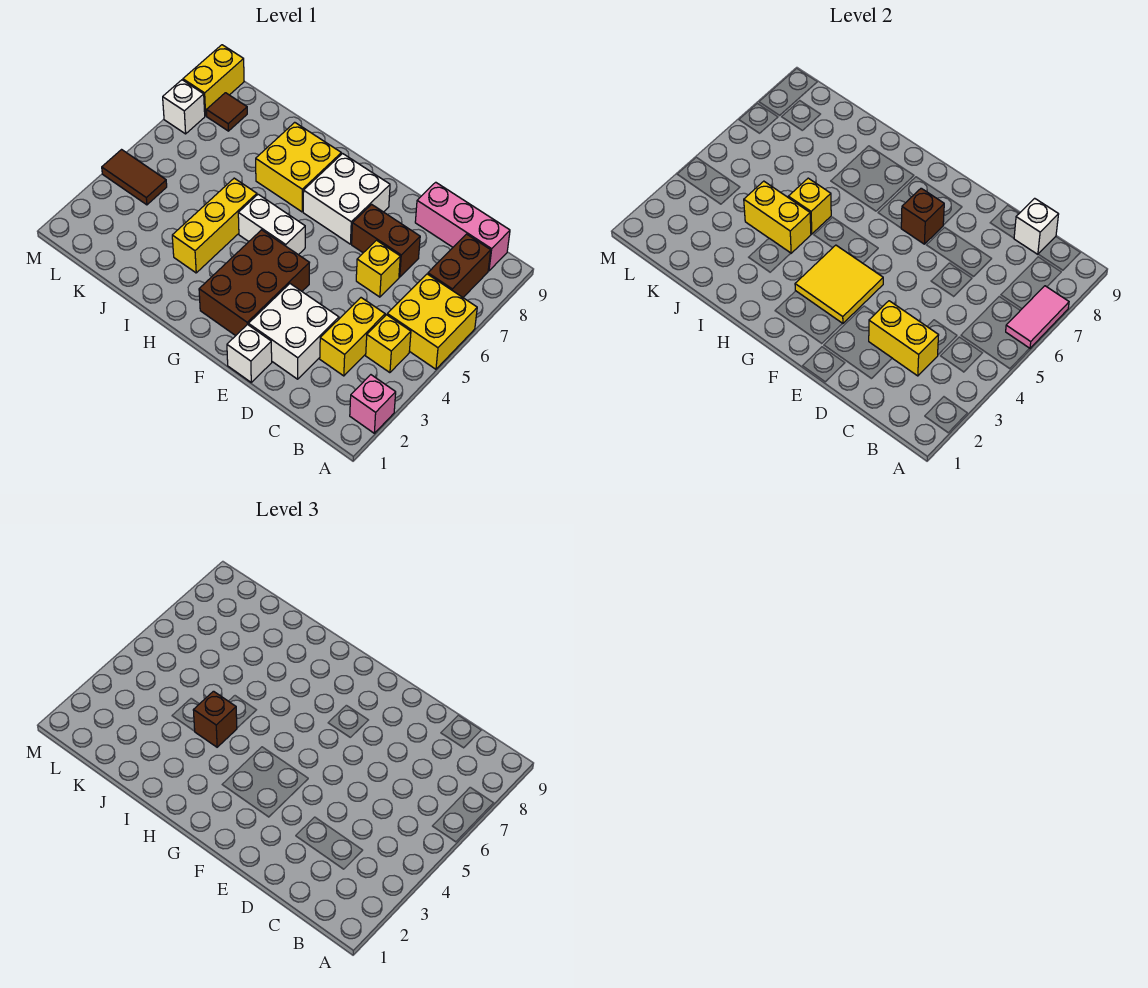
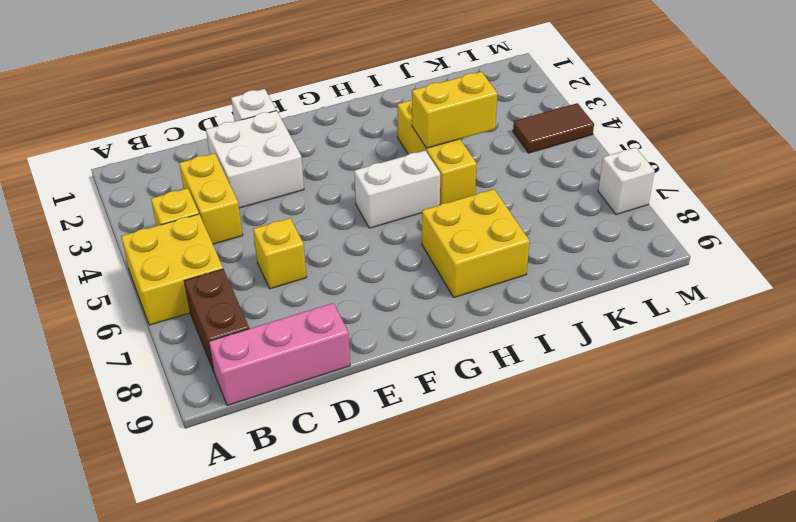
none -> pink 1x1 brick [350,375,396,433]
none -> brown 1x2 brick [352,204,420,277]
none -> brown 2x3 brick [199,230,309,336]

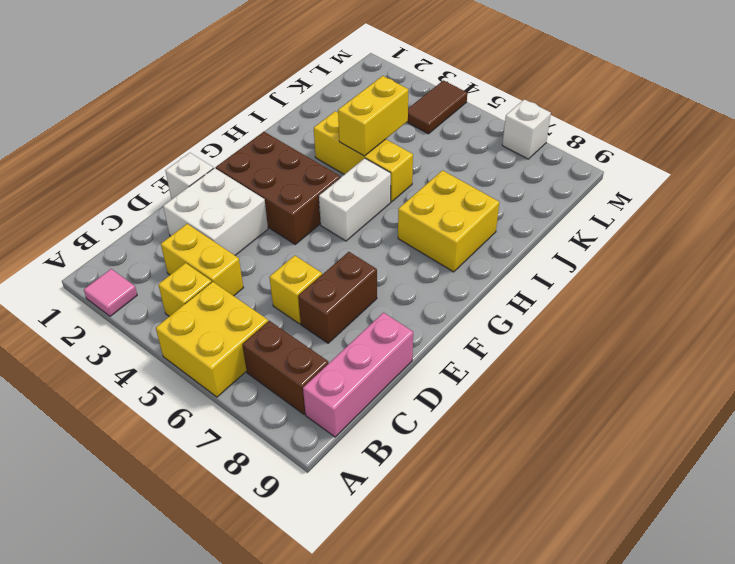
pink 1x1 tile [84,269,137,316] -> pink 1x1 brick [350,375,396,433]
none -> white 2x2 brick [303,154,390,244]
none -> brown 1x1 tile [207,93,247,131]
none -> yellow 1x2 brick [183,45,244,116]

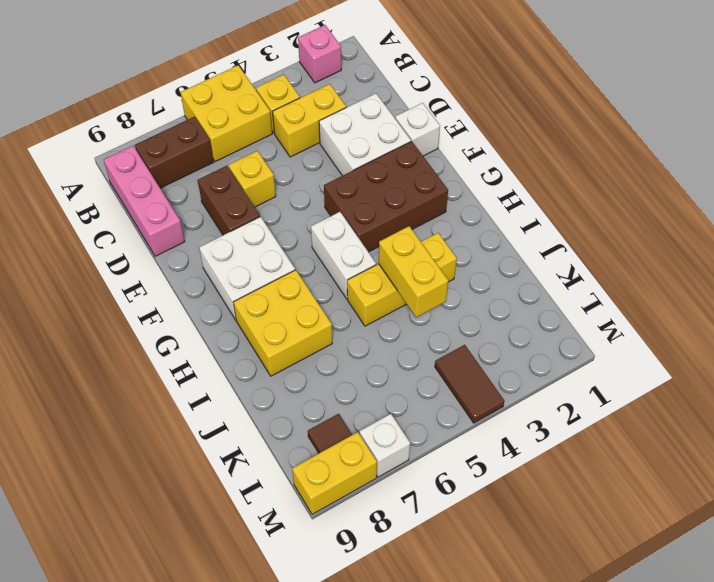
none -> pink 1x2 tile [1006,286,1069,349]
none -> yellow 1x2 brick [869,301,939,376]
none -> white 1x1 brick [1014,198,1059,254]

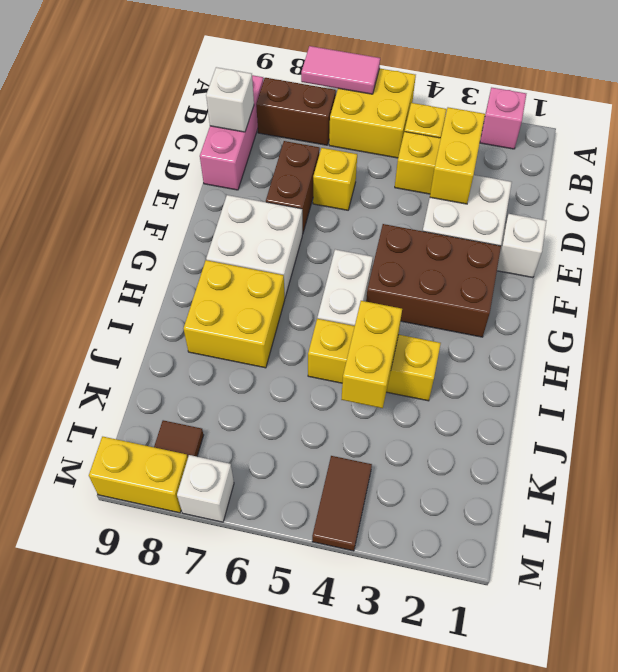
none -> yellow 2x2 tile [795,245,883,324]
none -> brown 1x1 brick [901,188,944,244]
none -> yellow 1x1 brick [788,178,831,234]

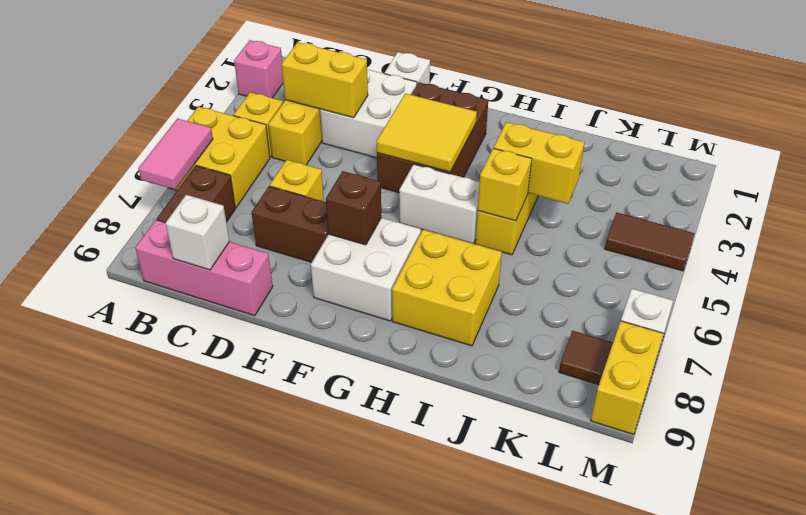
none -> brown 1x1 brick [193,691,237,747]

